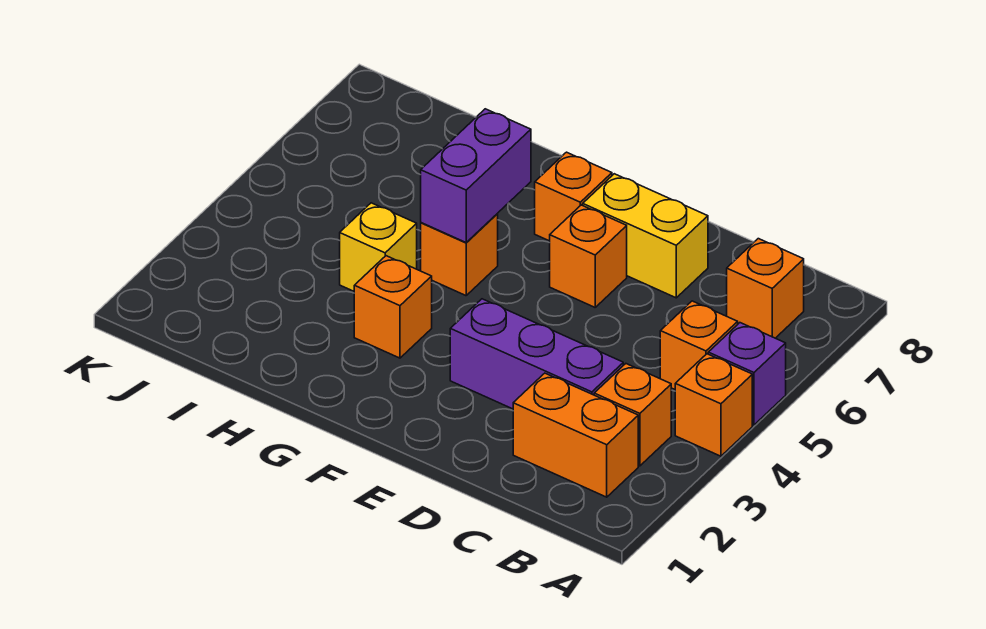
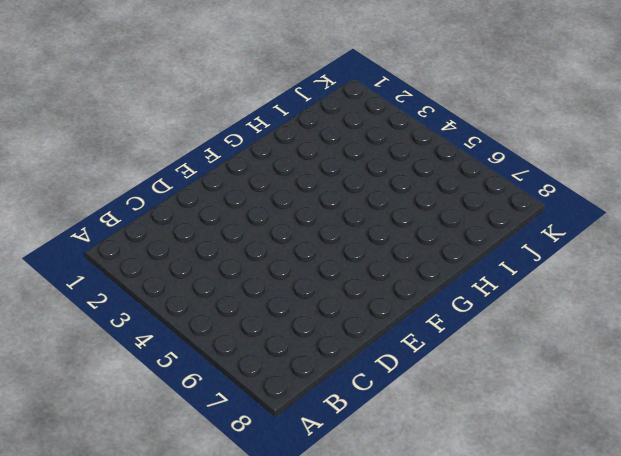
none -> orange 1x1 brick [675,354,752,456]
none -> purple 1x1 brick [708,323,786,425]
none -> orange 1x2 brick [513,373,638,497]

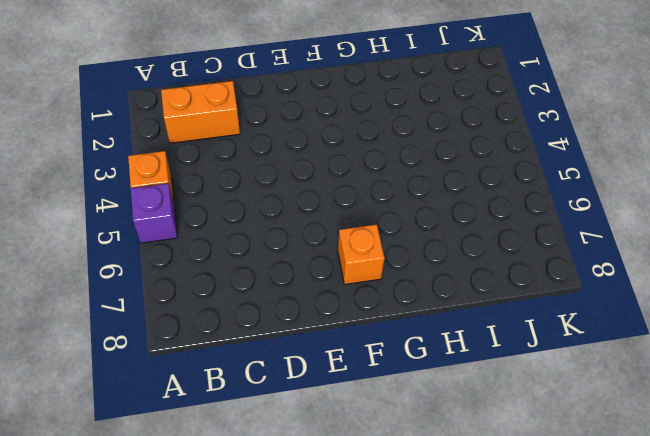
none -> orange 1x1 brick [594,364,671,466]
none -> orange 1x1 brick [660,301,738,389]
none -> orange 1x1 brick [727,239,804,338]

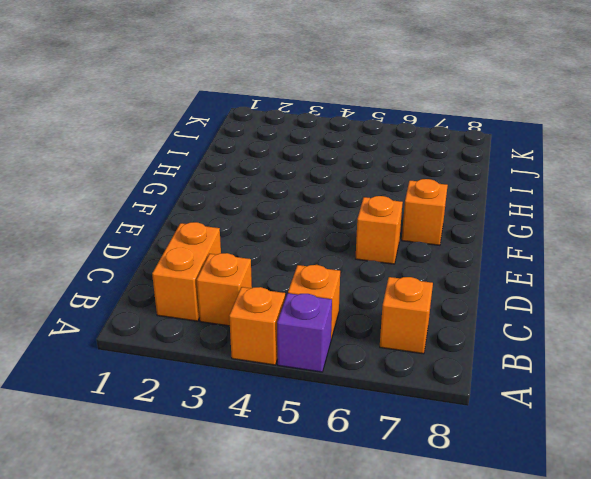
none -> purple 1x3 brick [450,299,623,409]
none -> yellow 1x2 brick [583,174,708,298]
none -> orange 1x1 brick [354,256,432,358]

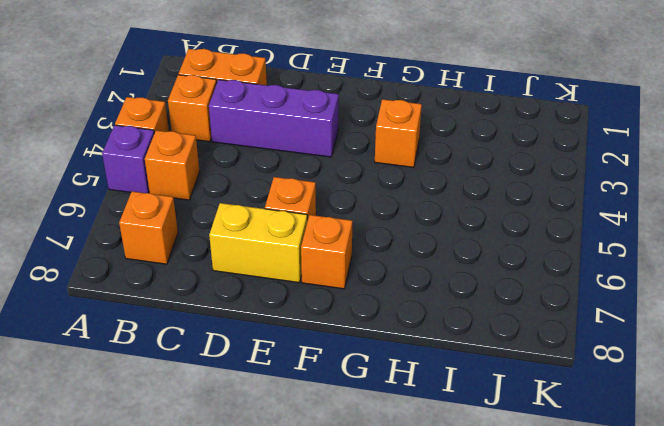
none -> orange 1x1 brick [421,213,498,296]
none -> yellow 1x1 brick [340,203,417,291]
none -> purple 1x2 brick [421,109,531,243]

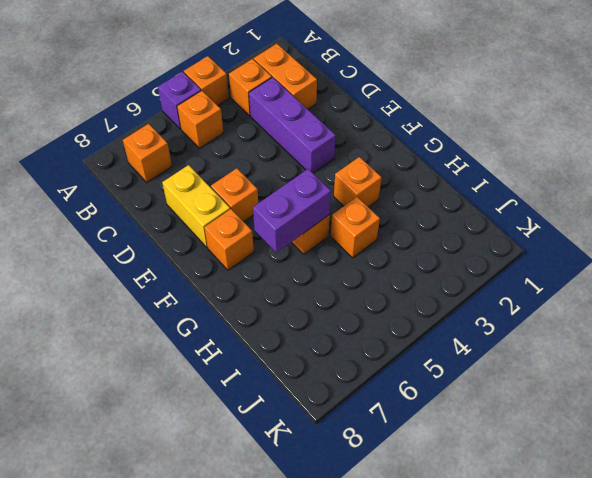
orange 1x1 brick [331,197,380,258] -> yellow 1x1 brick [340,203,417,291]

